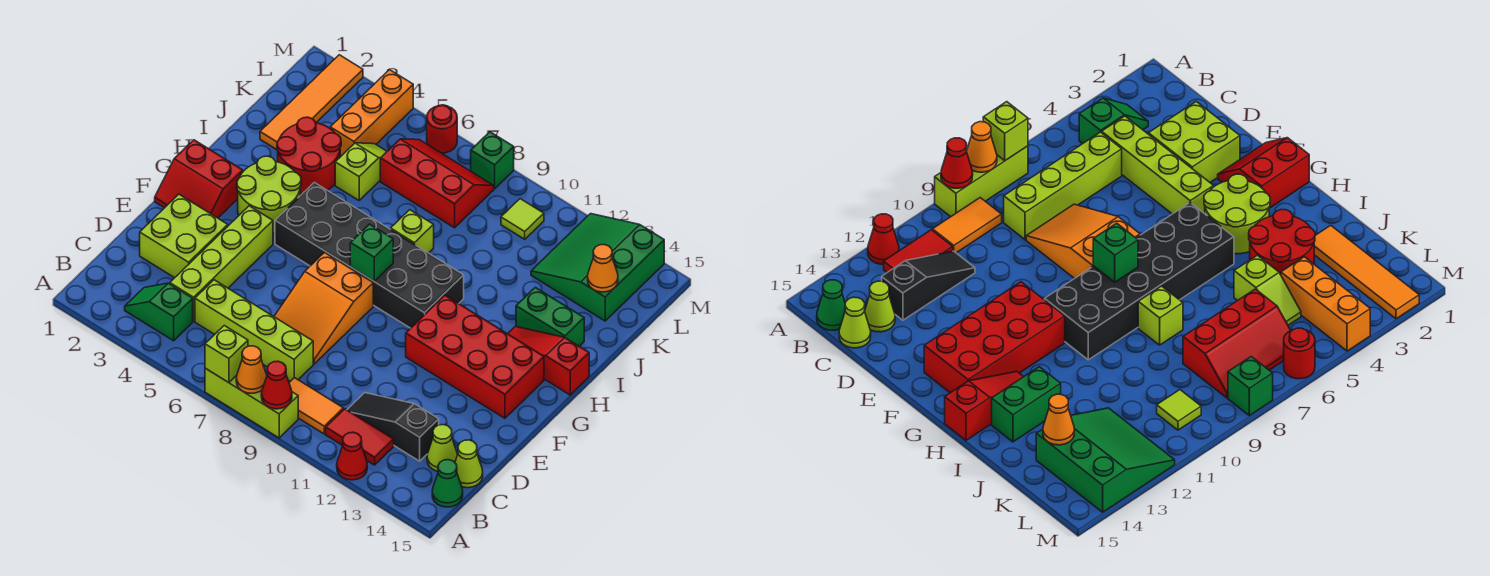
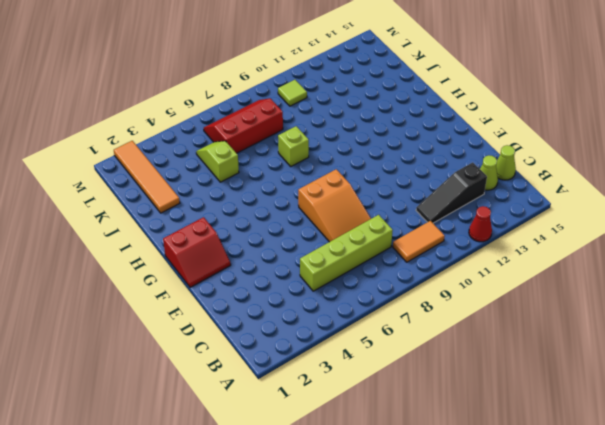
none -> lime 1x3 brick [205,368,298,438]
none -> green 1x2 slope [125,283,193,341]
none -> red 1x2 tile [326,409,394,465]
none -> green 1x1 cone [432,460,463,507]

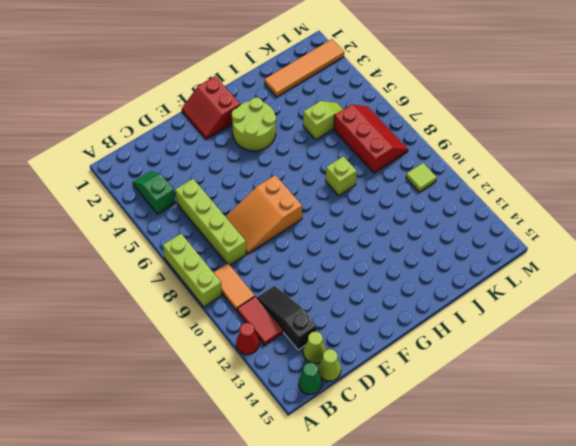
none -> lime 1x4 brick [170,206,273,321]
none -> lime 2x2 brick [140,194,228,278]
none -> red 2x4 brick [406,295,544,418]
none -> black 2x6 brick [275,182,464,328]

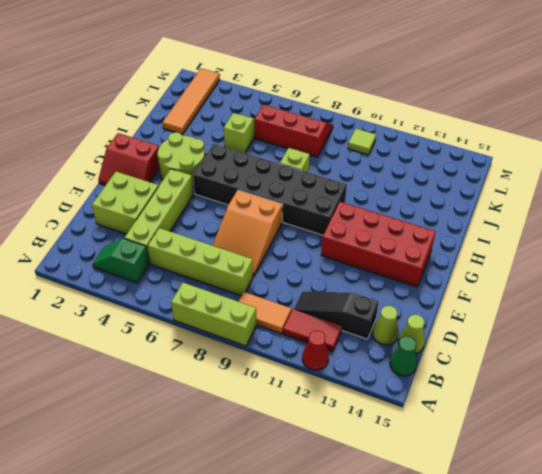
none -> red 1x3 slope [508,326,589,395]
none -> red 2x2 round brick [277,117,341,194]
none -> green 1x2 brick [516,287,584,346]
none -> orange 1x3 brick [330,70,413,157]

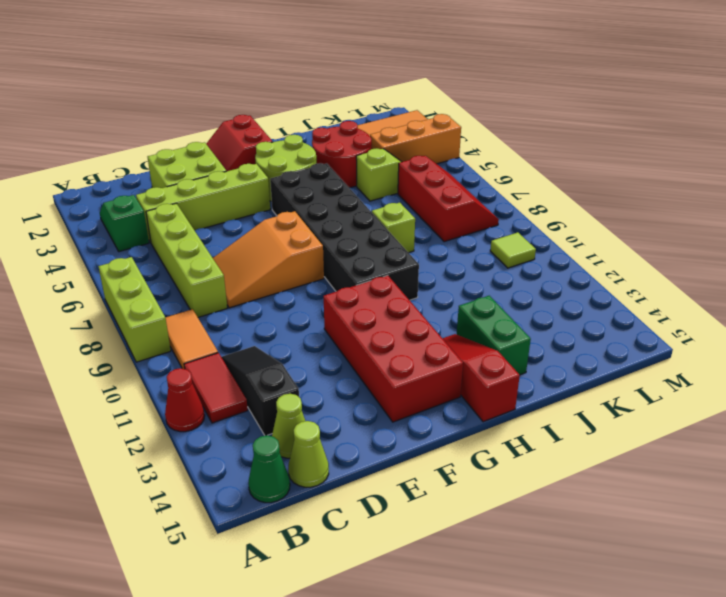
none -> green 3x3 slope [531,214,664,321]
none -> red 1x1 round brick [427,105,457,153]
none -> green 1x1 brick [471,132,514,189]
none -> lime 1x1 brick [205,326,248,383]

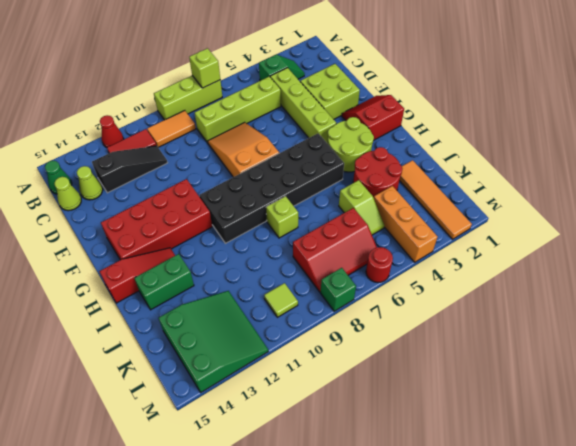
none -> orange 1x1 cone [236,346,267,393]
none -> red 1x1 cone [261,361,292,409]
none -> green 1x1 brick [350,224,393,281]
none -> orange 1x1 cone [588,245,618,292]

